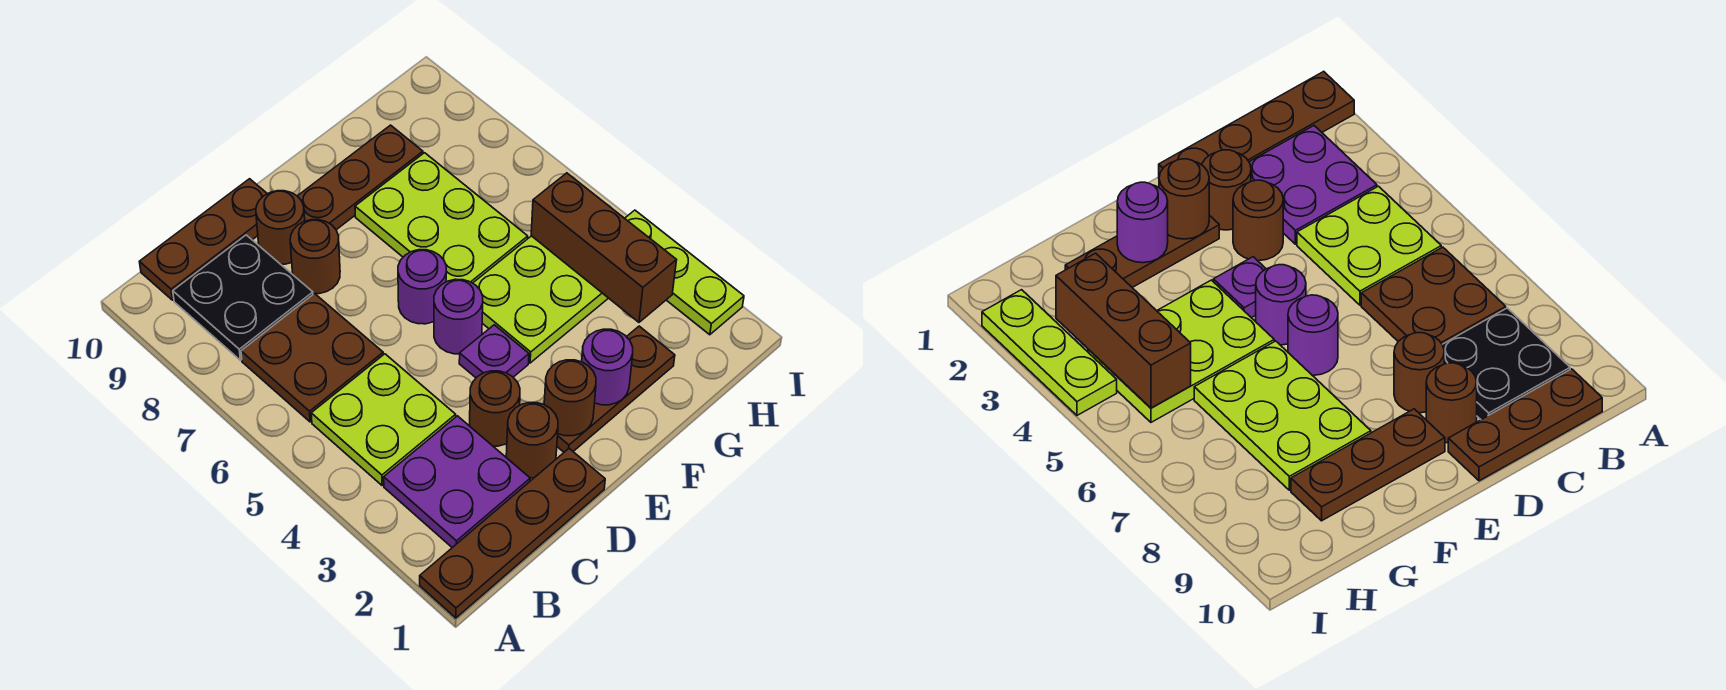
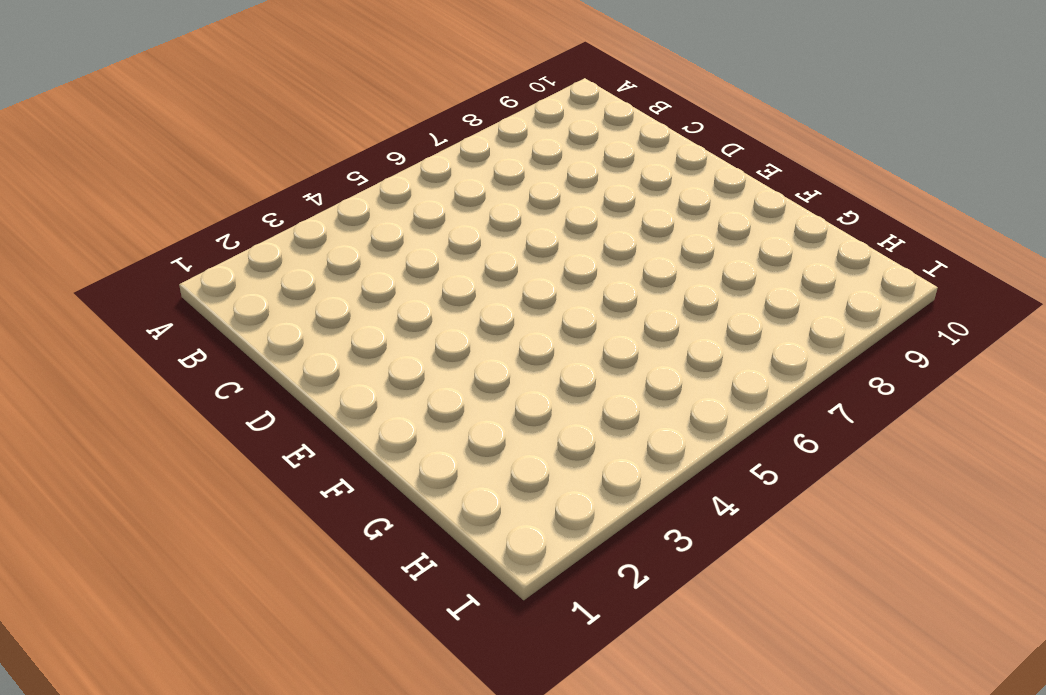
none -> brown 1x4 plate [420,449,605,618]
none -> purple 2x2 plate [384,416,530,548]
none -> lime 2x2 plate [311,354,456,485]

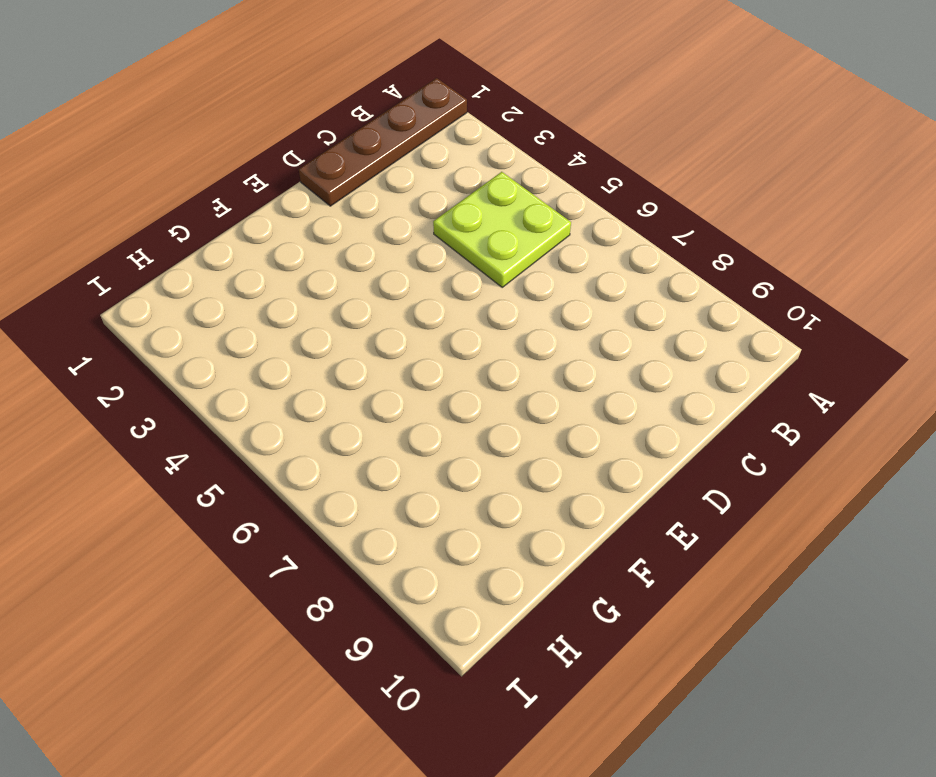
none -> purple 2x2 plate [384,416,530,548]
none -> brown 2x2 plate [241,293,383,422]
none -> black 2x2 plate [173,235,313,360]

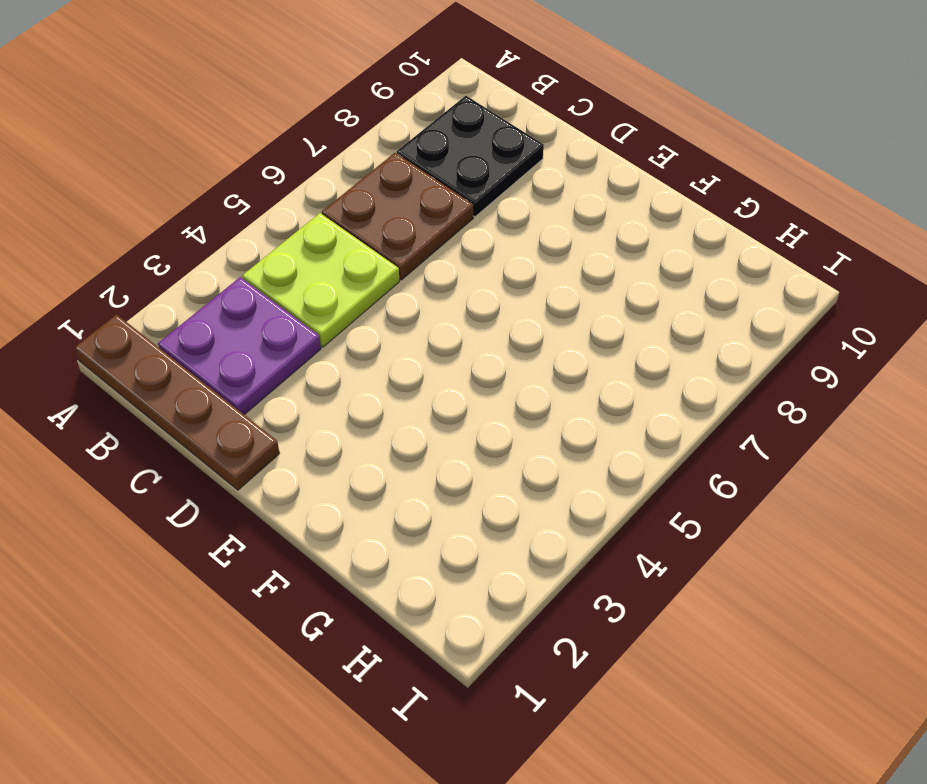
none -> brown 1x3 plate [139,179,267,300]
none -> brown 1x1 round brick [506,403,558,478]
none -> brown 1x1 round brick [470,371,520,446]

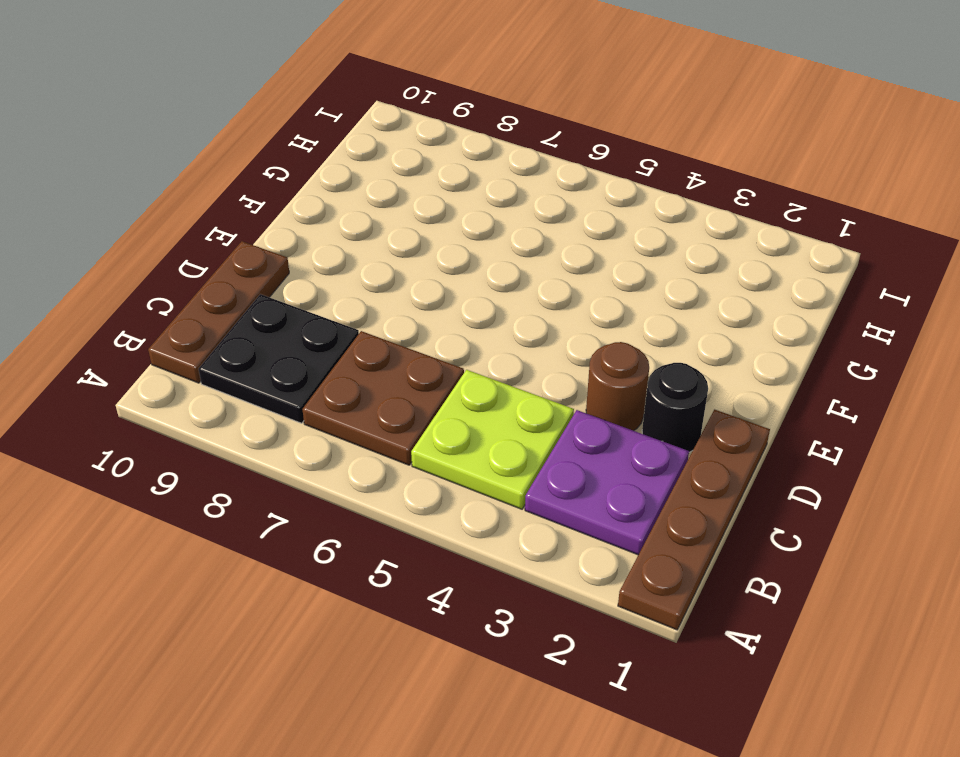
black 1x1 round brick [642,363,708,452] -> brown 1x1 round brick [506,403,558,478]
none -> brown 1x1 round brick [290,220,340,294]
none -> brown 1x1 round brick [256,191,305,264]
none -> brown 1x3 plate [557,326,675,452]

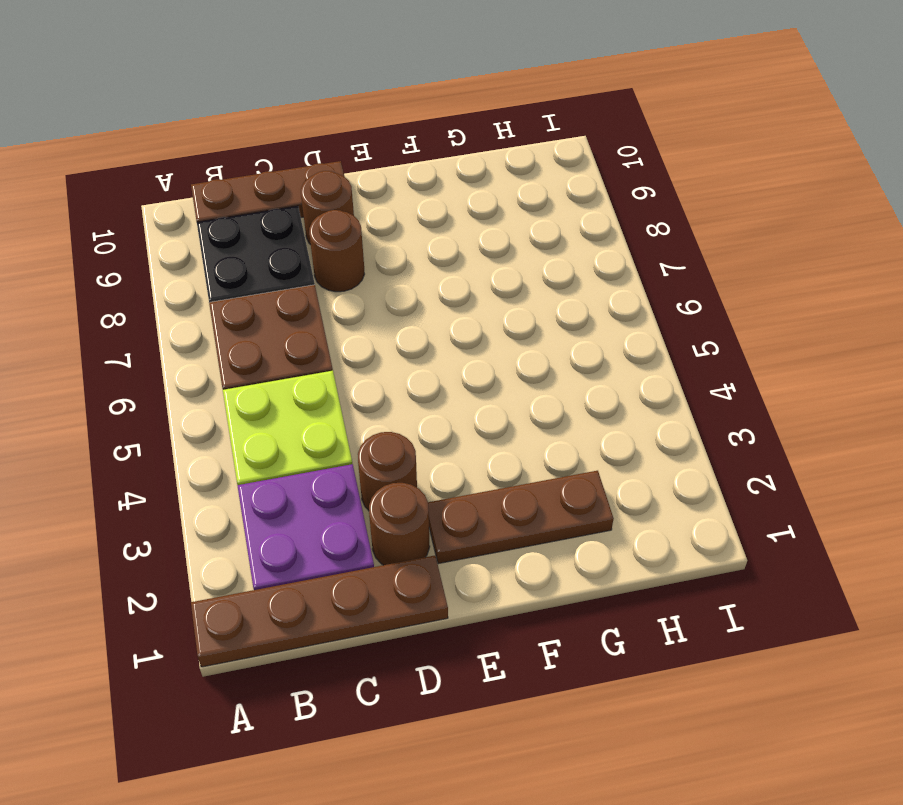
none -> purple 1x1 plate [459,325,529,378]
none -> purple 1x1 round brick [434,279,483,354]
none -> purple 1x1 round brick [398,250,446,324]

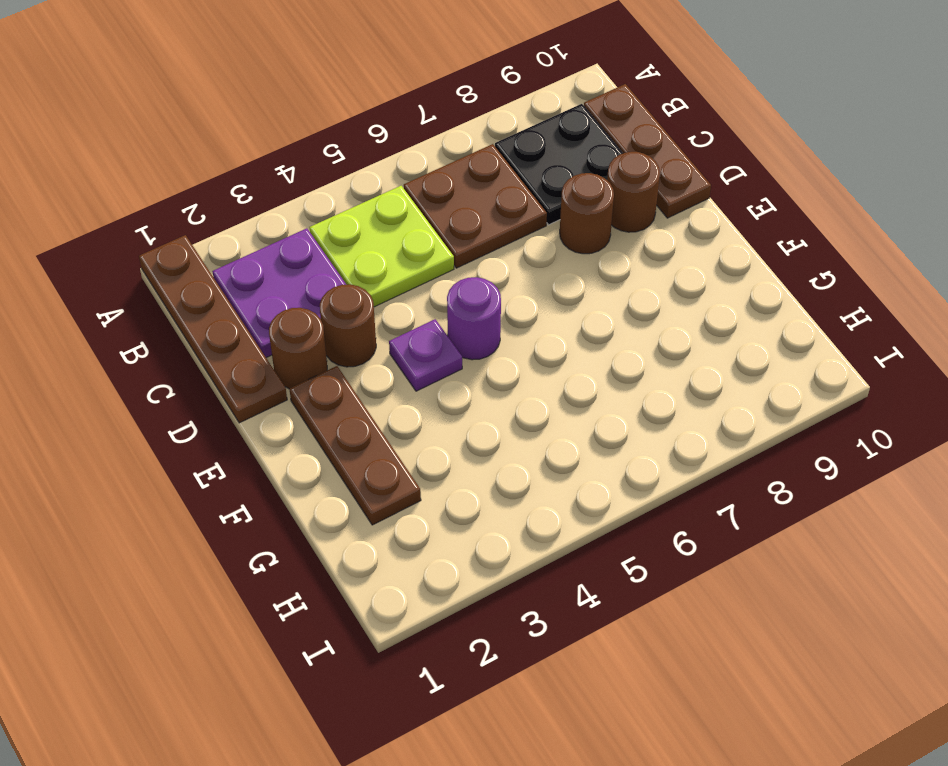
none -> purple 1x1 round brick [398,250,446,324]
none -> brown 1x3 plate [298,125,423,230]
none -> lime 2x3 plate [473,236,608,363]

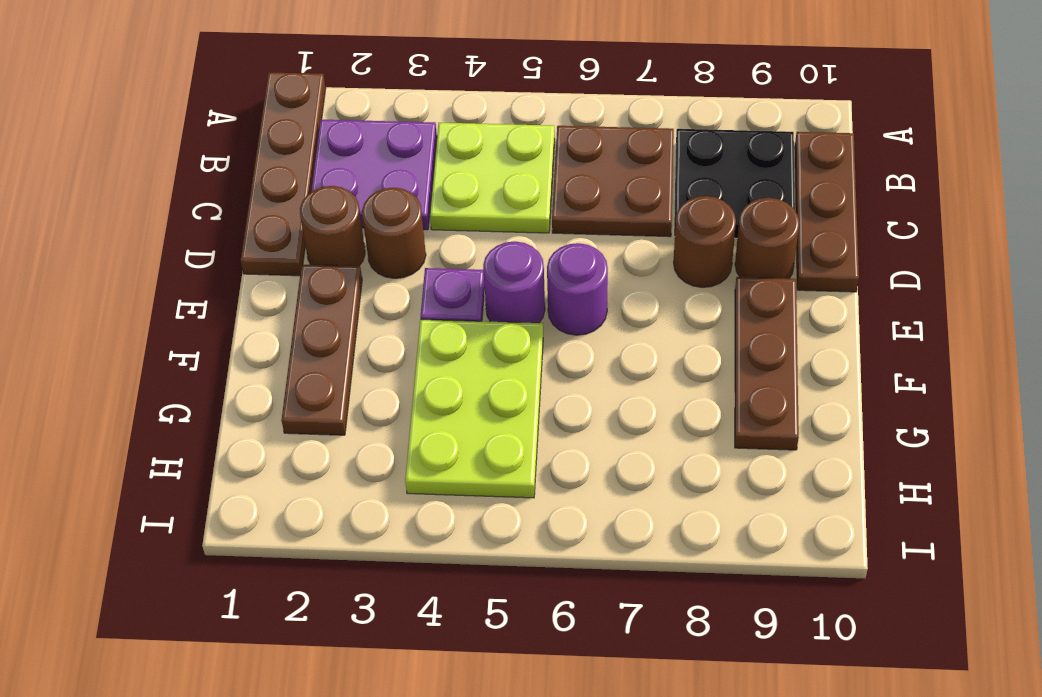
none -> lime 2x3 plate [355,153,528,283]
none -> lime 1x3 plate [625,210,744,335]
none -> brown 1x1 round brick [544,360,596,436]

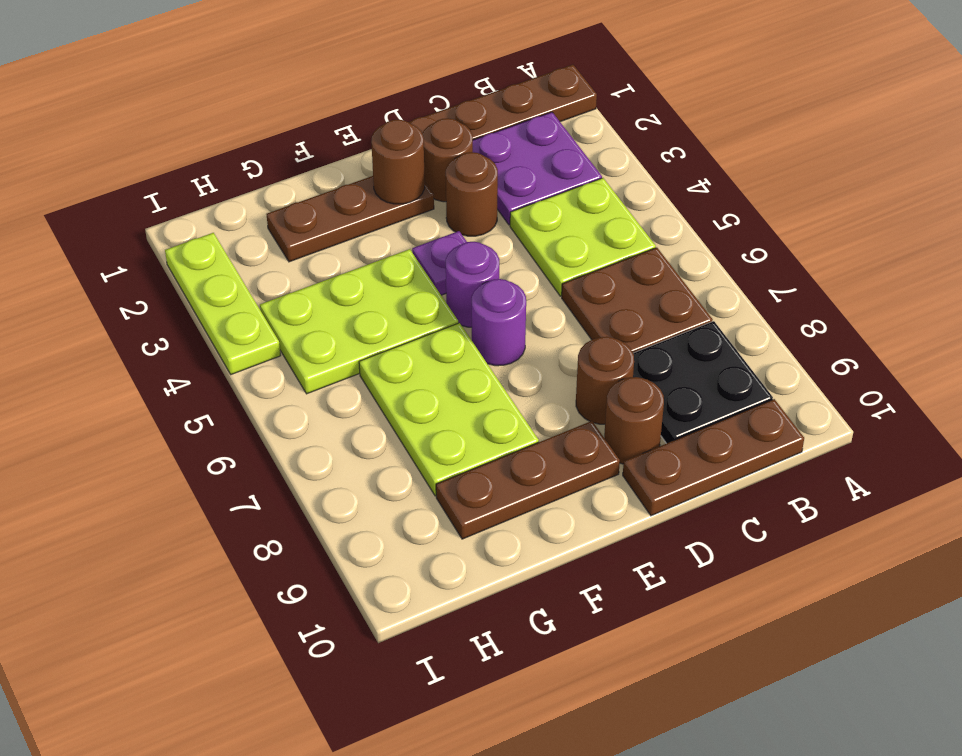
none -> purple 1x1 round brick [582,329,633,405]
none -> brown 1x3 brick [531,173,677,322]

